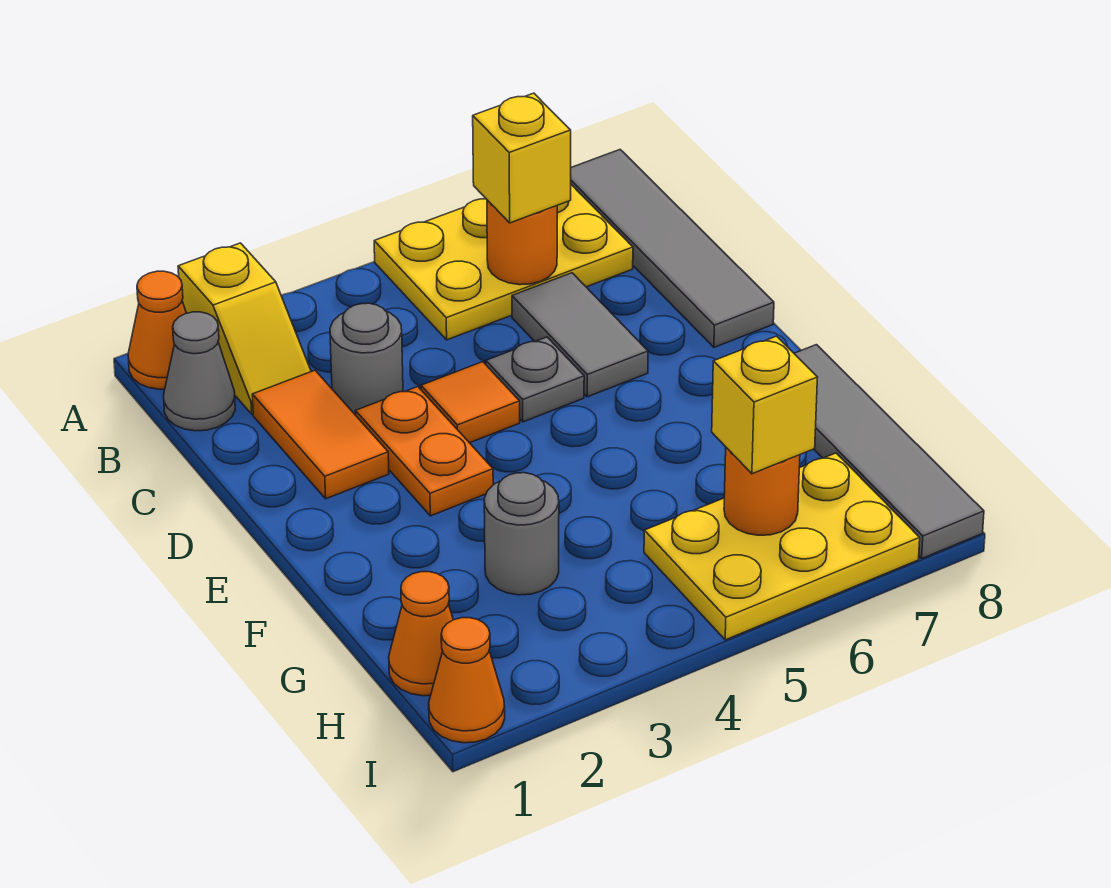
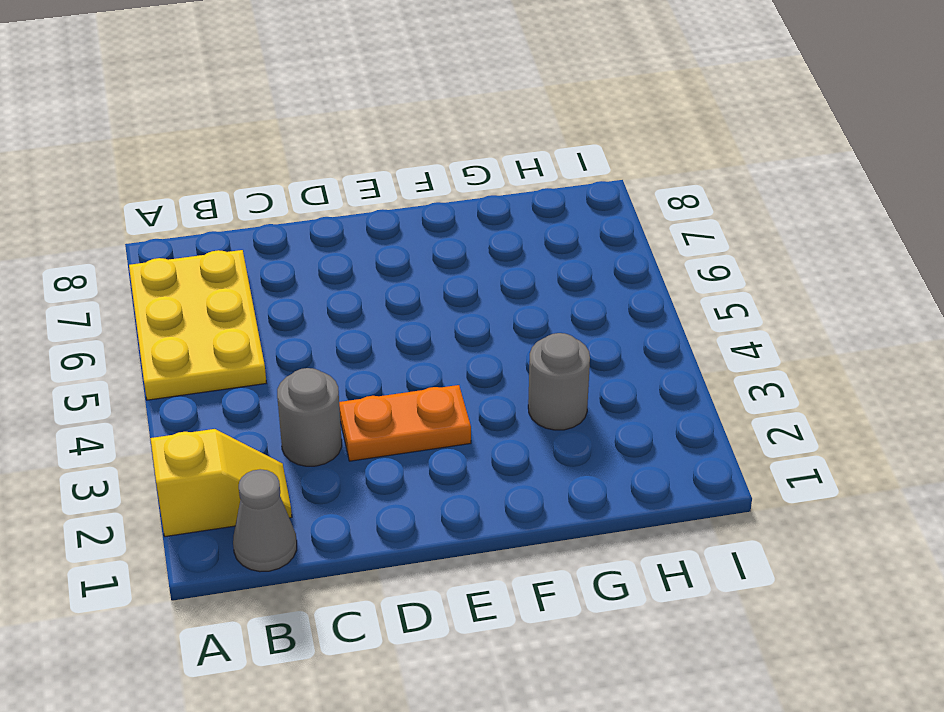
none -> orange 1x1 cone [128,271,186,389]
none -> grey 1x4 tile [571,150,774,347]
none -> orange 1x2 tile [252,370,389,499]

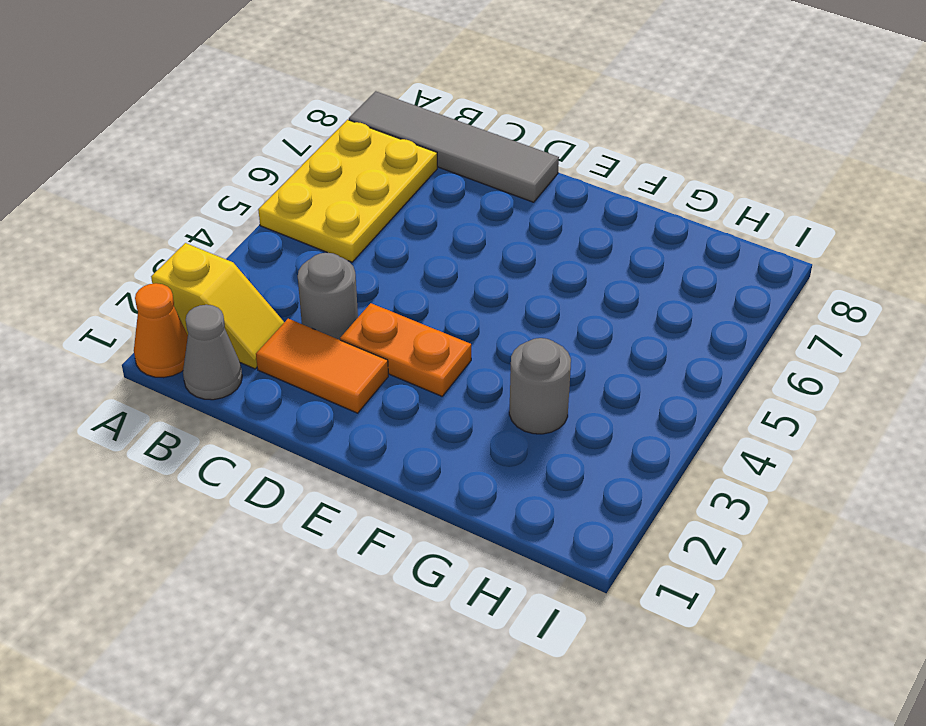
none -> grey 1x2 tile [512,273,648,397]
none -> orange 1x1 tile [421,362,520,443]
none -> grey 1x1 plate [486,337,584,422]

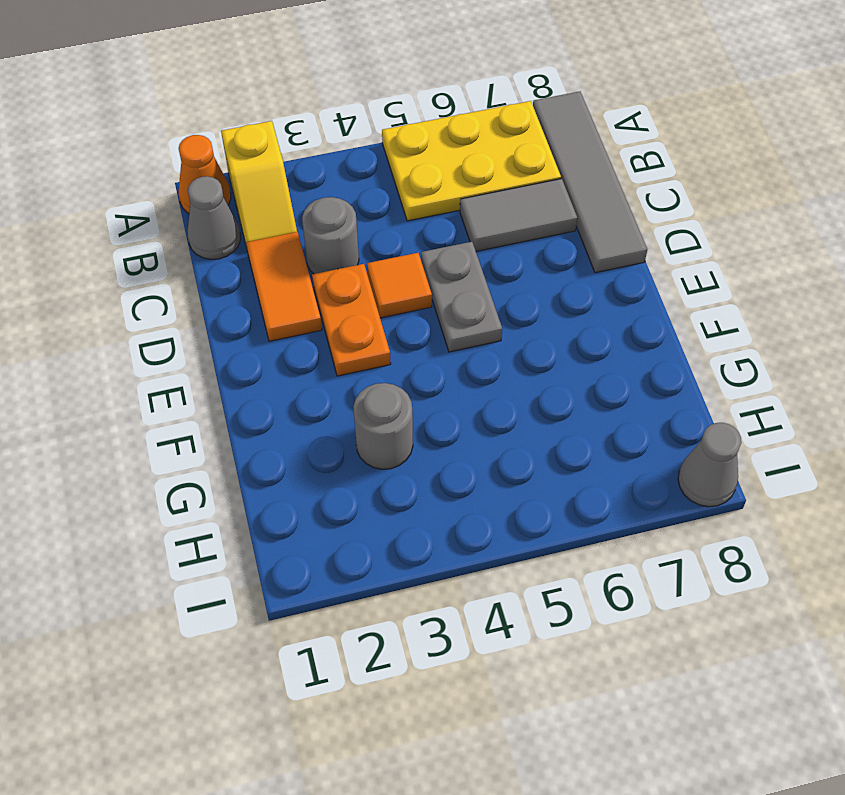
grey 1x2 tile [460,179,577,251] -> grey 1x2 tile turned to [512,273,648,397]
grey 1x2 plate [421,242,502,352] -> grey 1x1 plate [486,337,584,422]
grey 1x1 cone [678,423,741,507] -> grey 1x4 tile [794,345,984,558]
none -> orange 1x1 cone [389,572,453,696]
none -> yellow 2x3 plate [644,453,920,640]
none -> orange 1x1 cone [429,618,505,743]

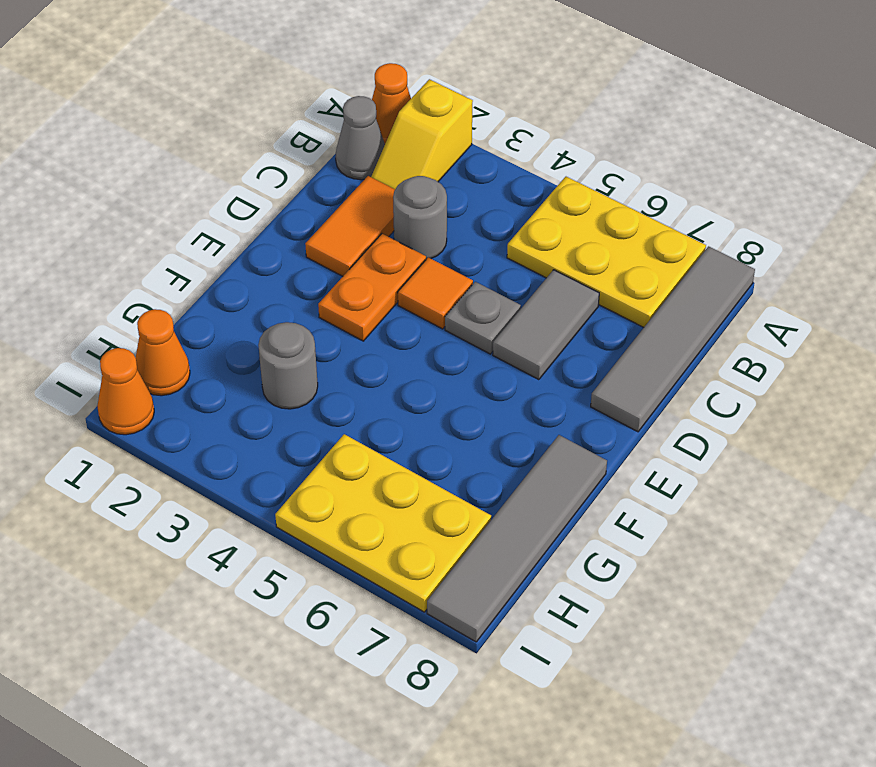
none -> orange 1x1 round brick [487,200,557,285]
none -> orange 1x1 round brick [724,448,800,535]
none -> yellow 1x1 brick [473,93,571,223]

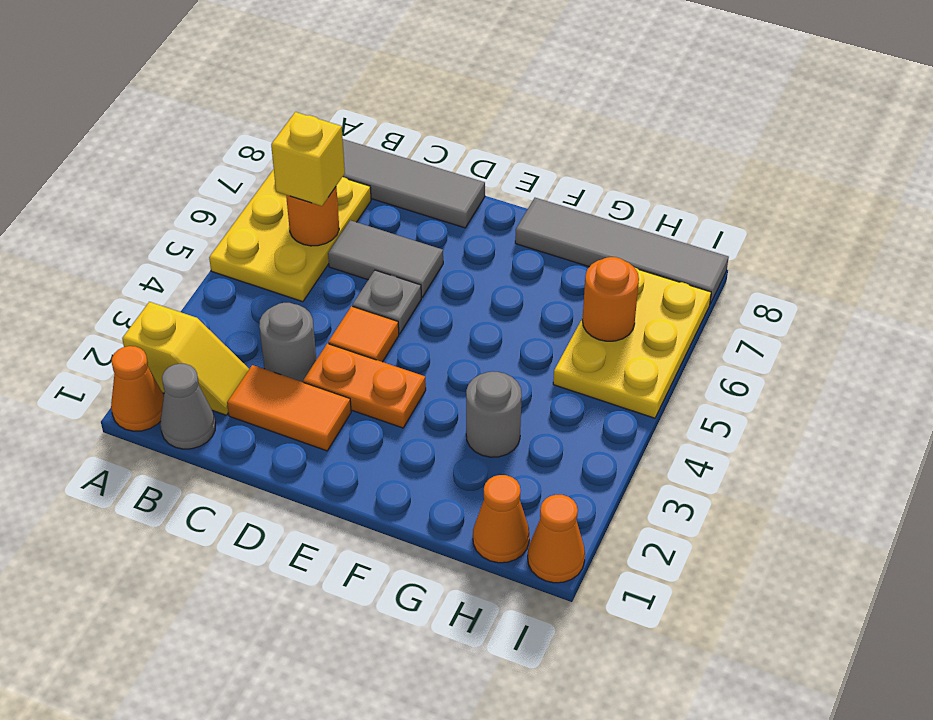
none -> yellow 1x1 brick [712,336,818,474]

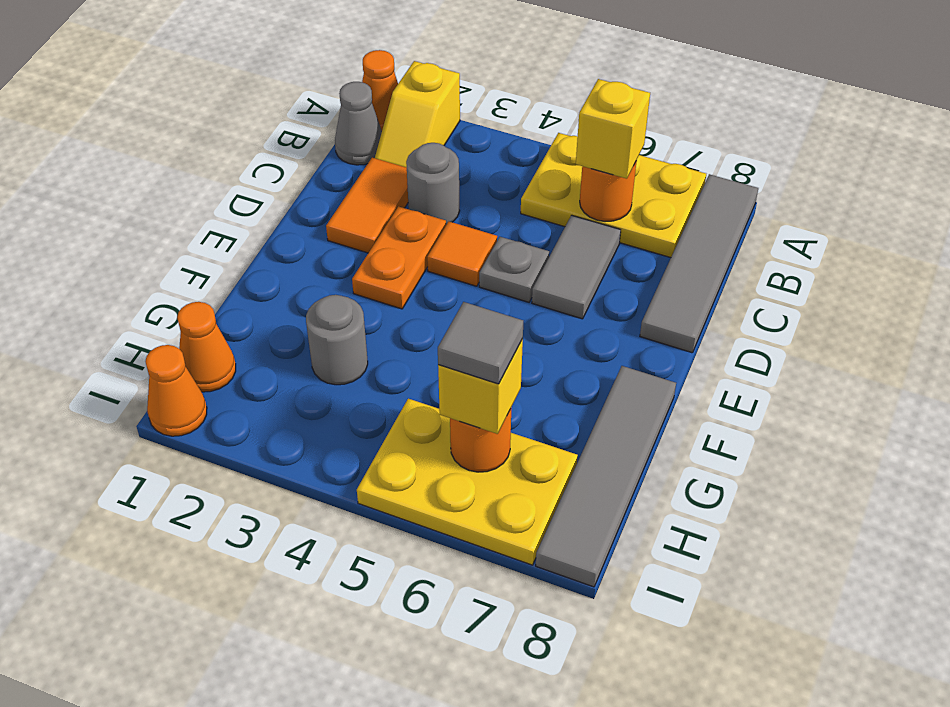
grey 1x1 tile [438,302,523,384] -> none

